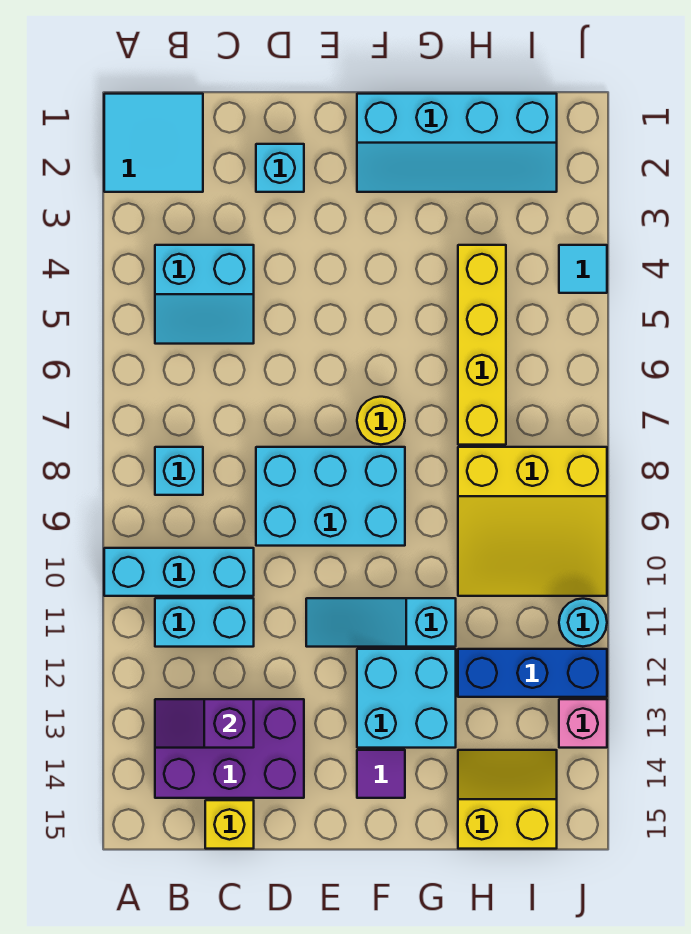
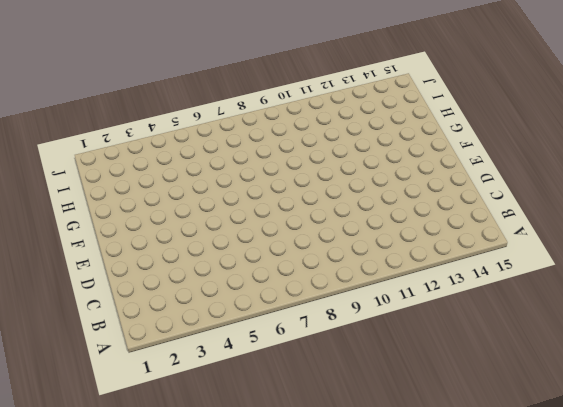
none -> cyan 2x2 tile [104,94,203,192]
none -> cyan 1x3 brick [104,548,254,596]
none -> cyan 2x2 slope [155,245,254,344]

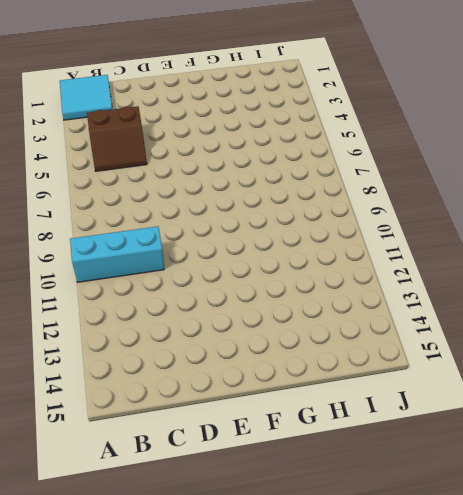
brown 2x2 slope [87,106,147,171] -> cyan 2x2 slope [155,245,254,344]
none -> cyan 1x1 brick [155,447,203,495]
none -> cyan 1x2 brick [155,598,254,647]
none -> purple 2x3 brick [155,699,304,798]

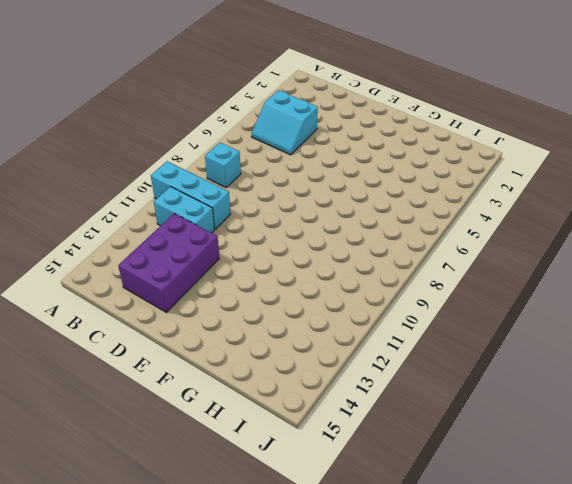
purple 2x3 brick [118,214,219,312] -> purple 2x3 brick turned to [155,699,304,798]
none -> cyan 2x2 tile [104,94,203,192]
none -> yellow 1x1 brick [205,800,254,849]
none -> cyan 1x1 brick [256,144,304,192]

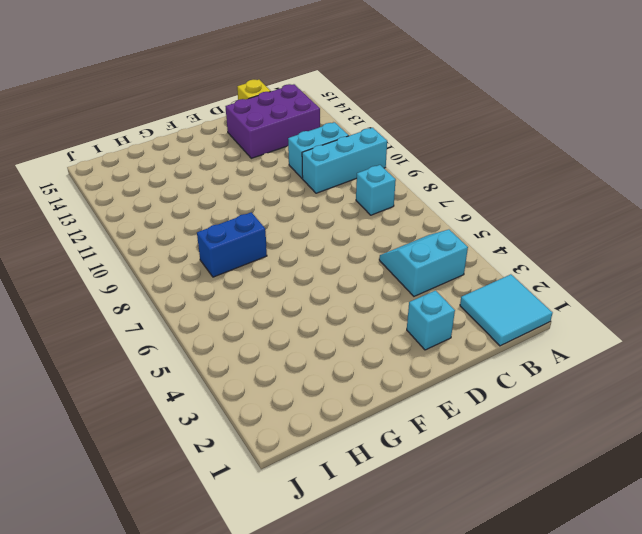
blue 1x2 brick [197,212,267,277] -> yellow 3x3 slope [458,447,607,596]
none -> cyan 2x3 brick [256,447,405,546]
none -> cyan 1x3 slope [306,598,456,647]
none -> cyan 2x4 slope [357,94,557,192]

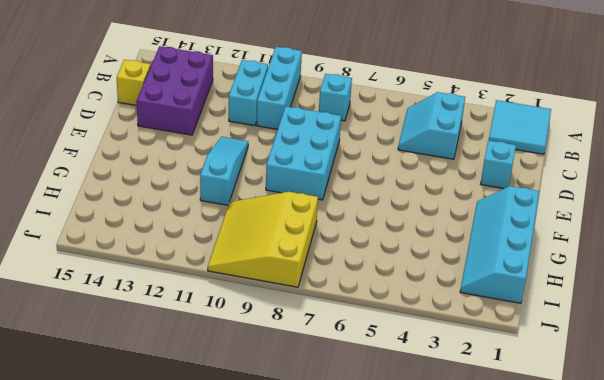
none -> yellow 1x1 round brick [357,397,405,444]
none -> cyan 2x2 brick [357,649,456,748]
none -> purple 1x1 tile [357,750,405,798]

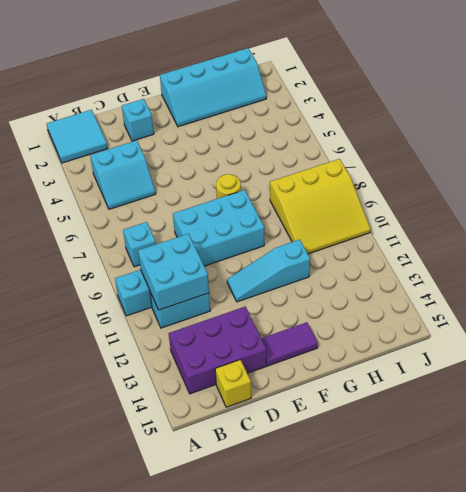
cyan 2x2 brick [138,234,209,310] -> cyan 2x2 brick moved to [357,649,456,748]
purple 1x2 tile [261,322,318,366] -> purple 1x1 tile [357,750,405,798]
none -> yellow 1x4 brick [458,245,506,445]
none -> blue 1x3 brick [458,649,607,697]
none -> yellow 2x2 slope [458,750,557,849]

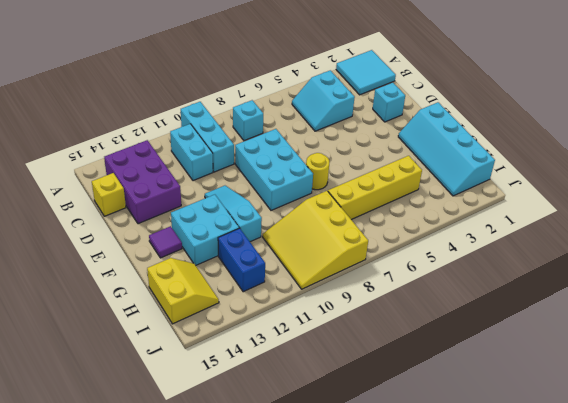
blue 1x2 brick [218,228,265,292] -> blue 1x3 brick [458,649,607,697]
none -> cyan 1x1 tile [559,245,607,293]
none -> cyan 1x1 round brick [559,599,607,646]
none -> pink 1x1 brick [559,699,607,748]

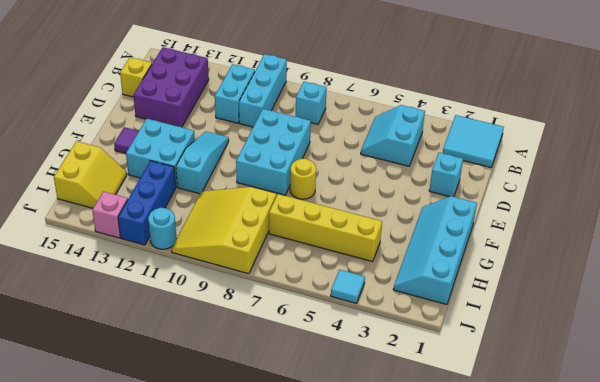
none -> purple 1x2 slope [155,699,254,748]

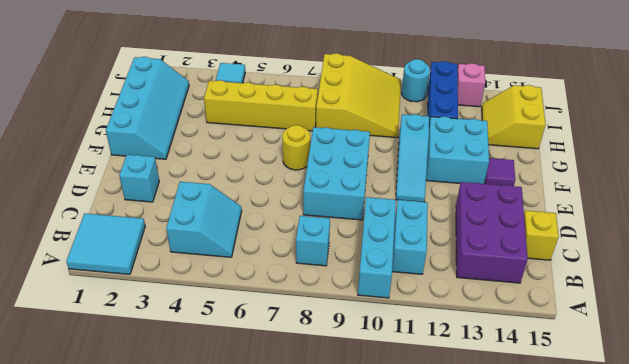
none -> purple 1x2 slope [155,699,254,748]

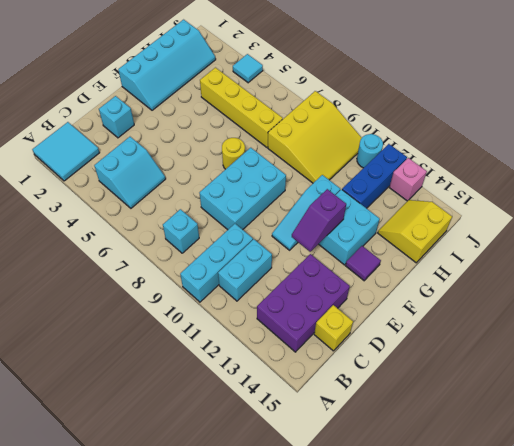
purple 1x2 slope [292,189,346,252] -> purple 1x2 slope moved to [155,699,254,748]

